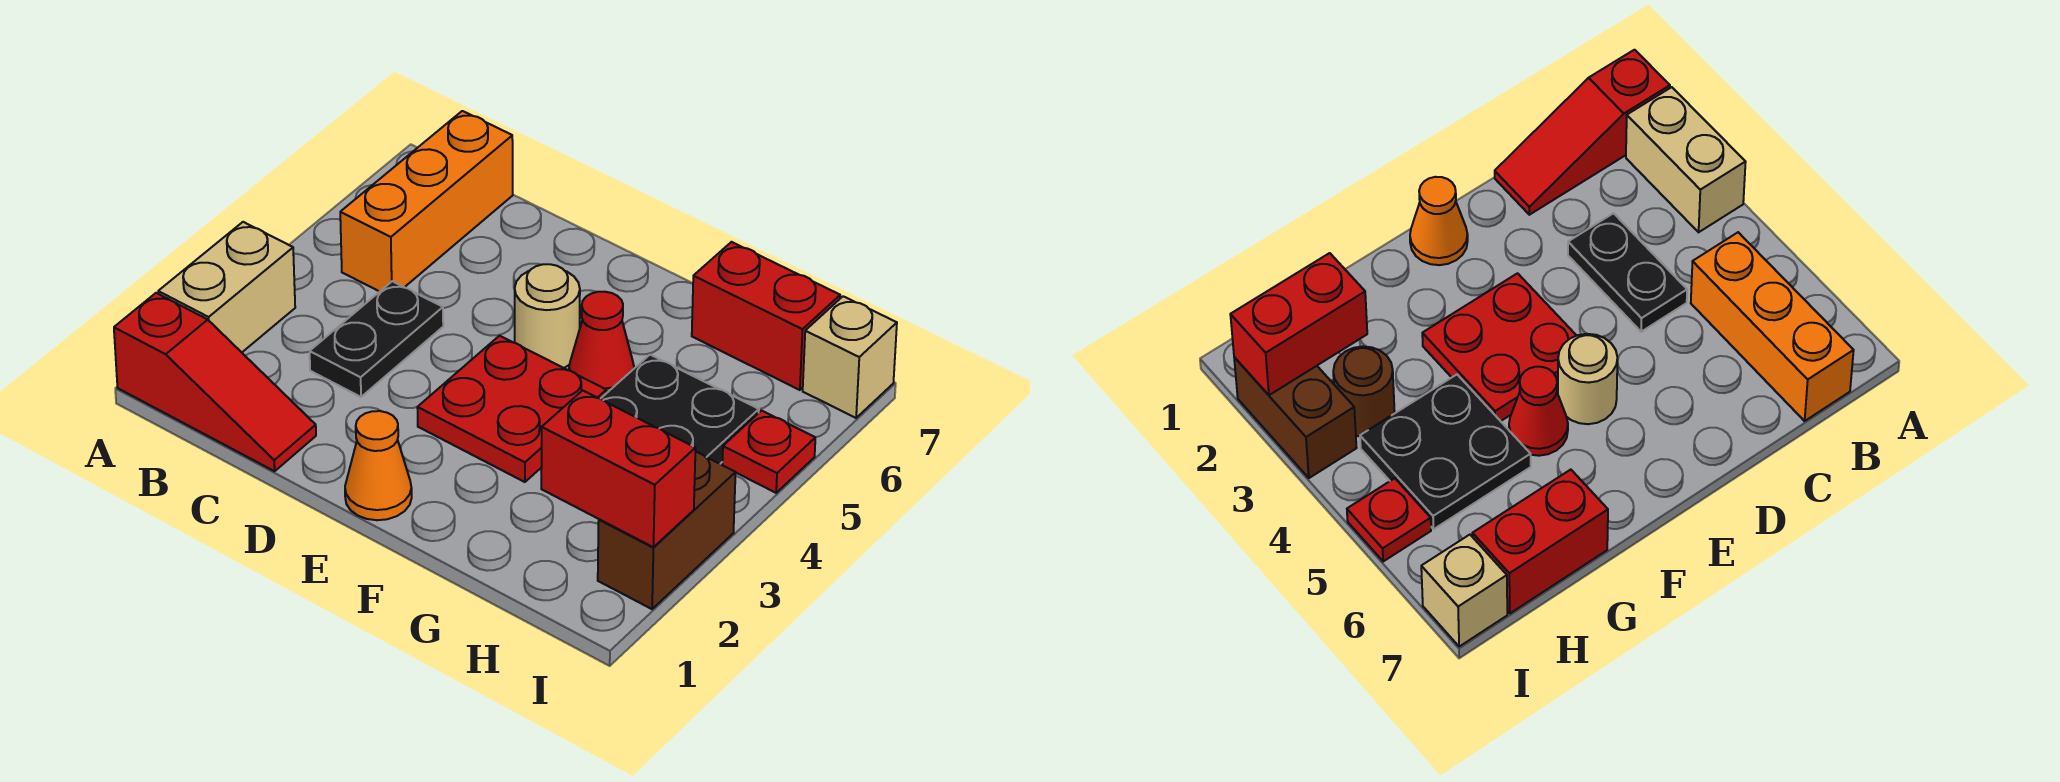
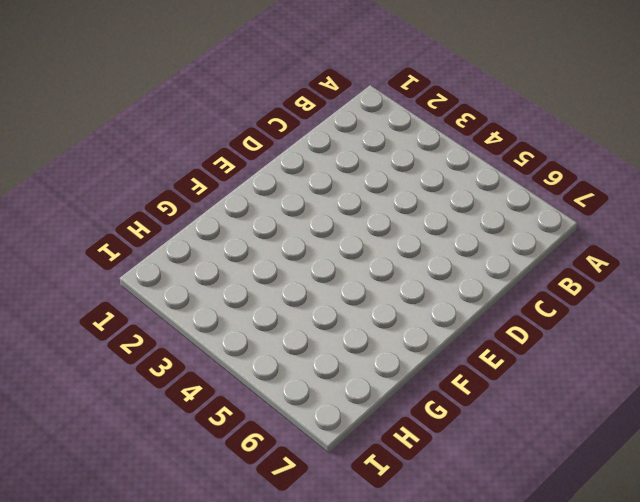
none -> red 1x3 slope [114,293,316,471]
none -> tan 1x2 brick [158,222,295,352]
none -> orange 1x3 brick [340,111,513,292]

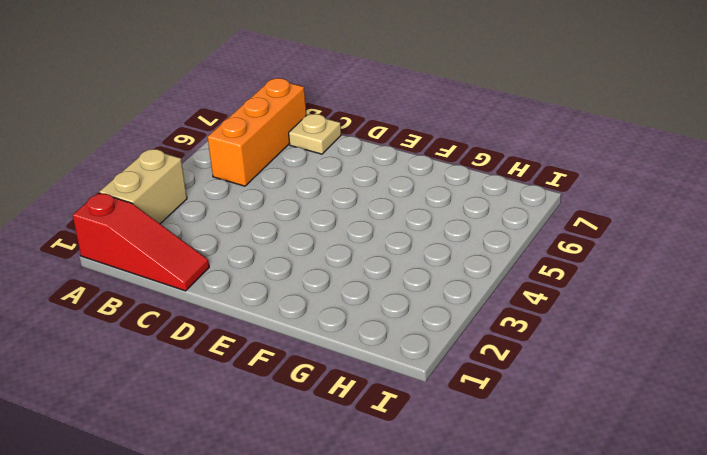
tan 1x1 plate [289,114,341,154] -> none
none -> black 1x2 plate [310,281,443,397]
none -> orange 1x1 cone [345,411,412,520]
none -> red 2x2 plate [417,336,606,482]

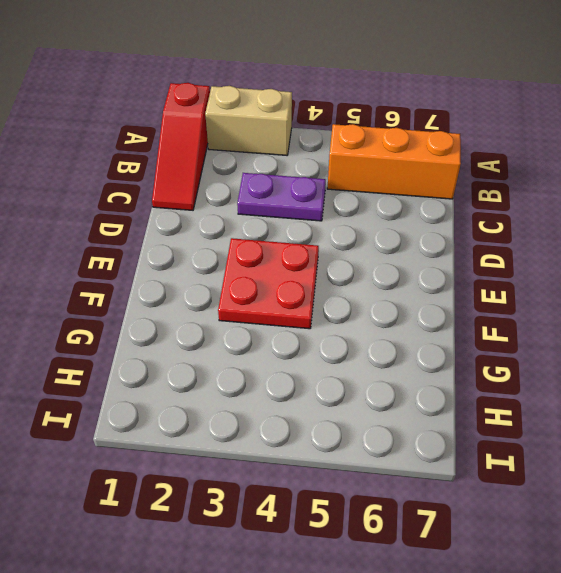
purple 1x2 plate [237,173,326,221] -> black 1x2 plate [310,281,443,397]
none -> orange 1x1 cone [345,411,412,520]
none -> tan 1x1 round brick [515,264,580,368]
none -> red 1x1 cone [569,292,634,393]

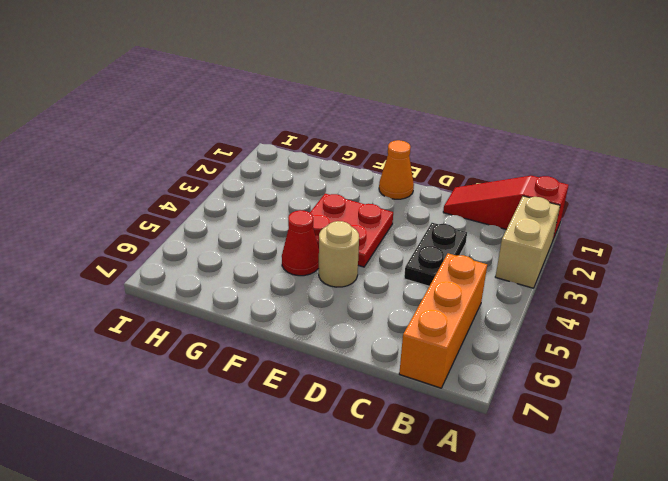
none -> black 2x2 plate [601,355,759,464]
none -> red 1x2 brick [692,242,840,390]
none -> brown 1x1 round brick [1333,346,1395,436]

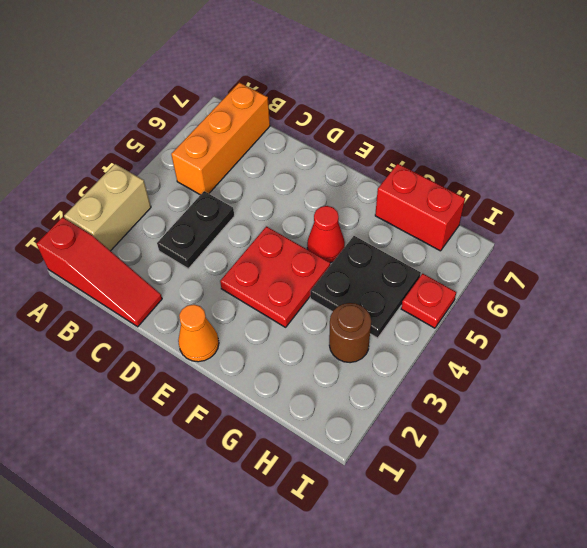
none -> tan 1x1 round brick [515,264,580,368]
none -> brown 1x2 brick [598,452,736,609]
none -> tan 1x1 brick [803,296,897,418]

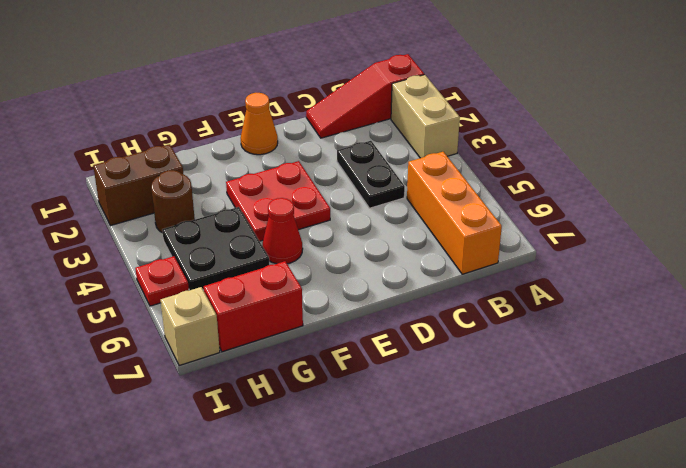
brown 1x2 brick [93,144,183,226] -> brown 1x2 brick turned to [598,452,736,609]
none -> tan 1x1 round brick [515,264,580,368]
none -> red 1x2 brick [541,390,696,547]

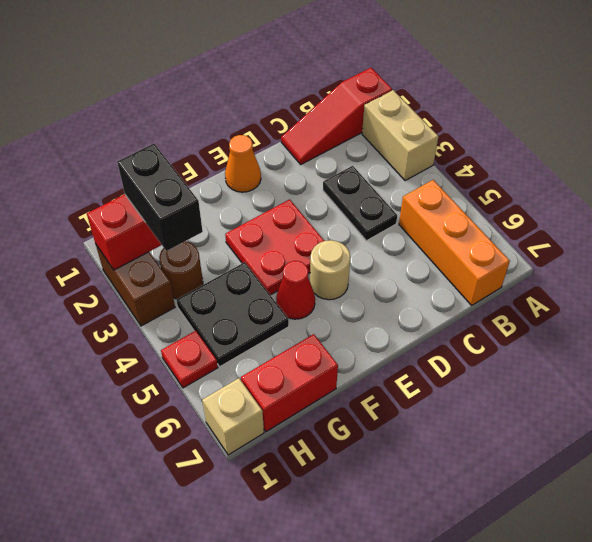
black 1x2 brick [117,144,203,251] -> none

